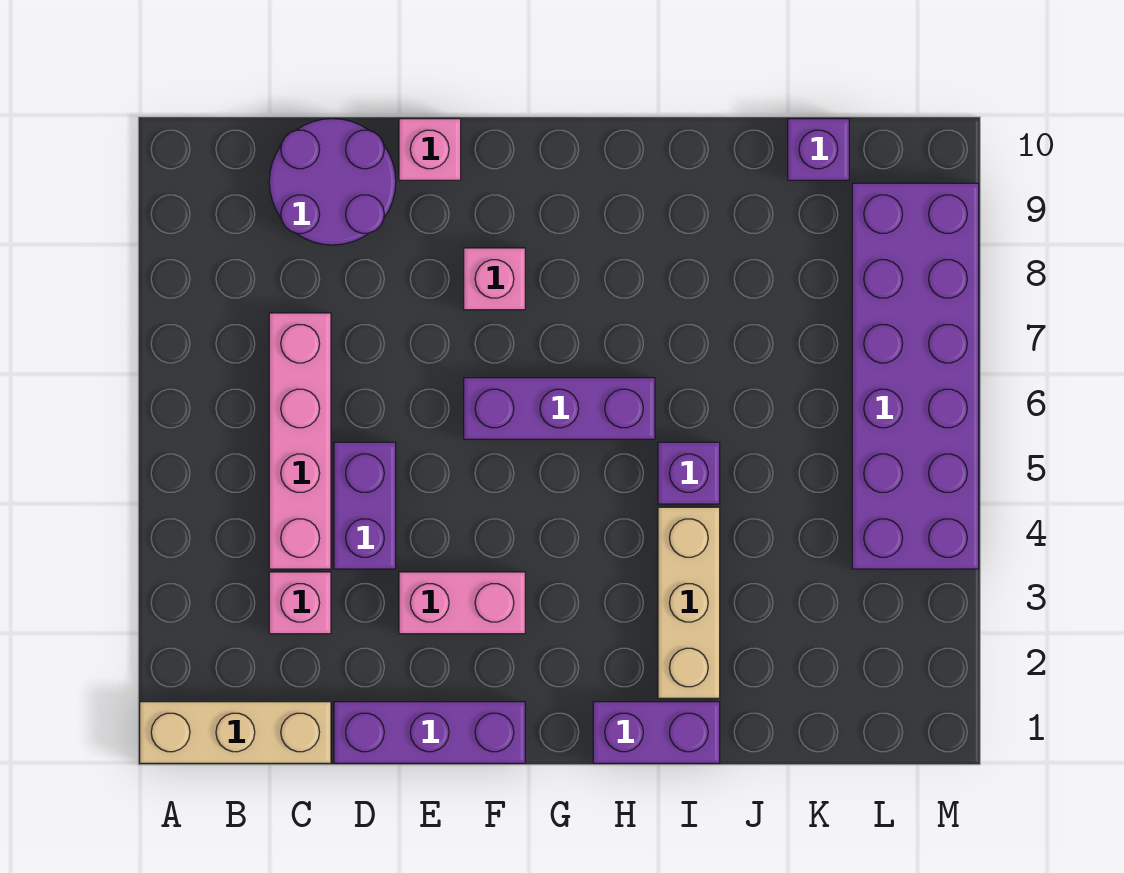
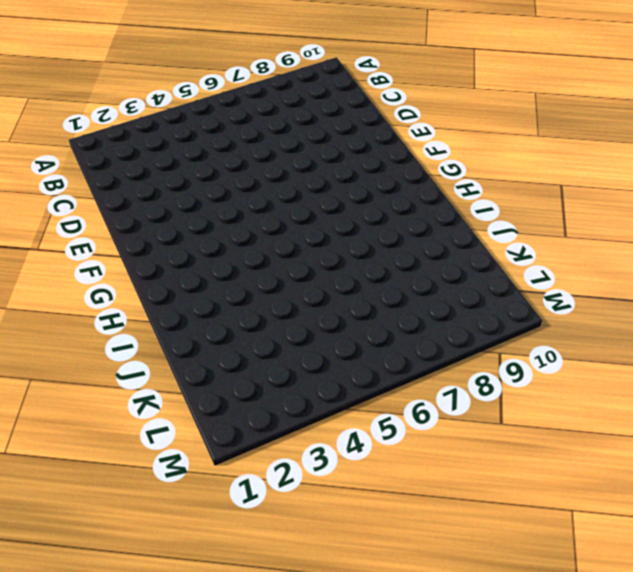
none -> tan 1x3 brick [140,702,331,763]
none -> pink 1x1 brick [269,572,331,634]
none -> pink 1x4 brick [269,313,331,569]

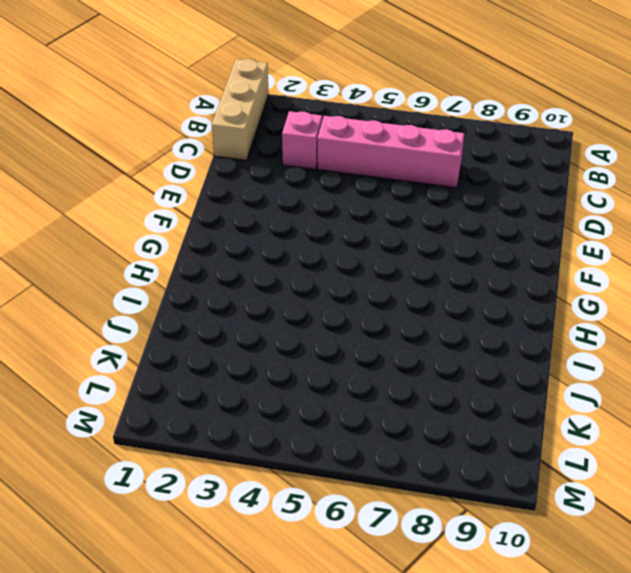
none -> purple 2x2 round brick [269,119,396,245]
none -> purple 1x3 brick [334,702,525,763]
none -> purple 1x2 brick [334,442,396,569]

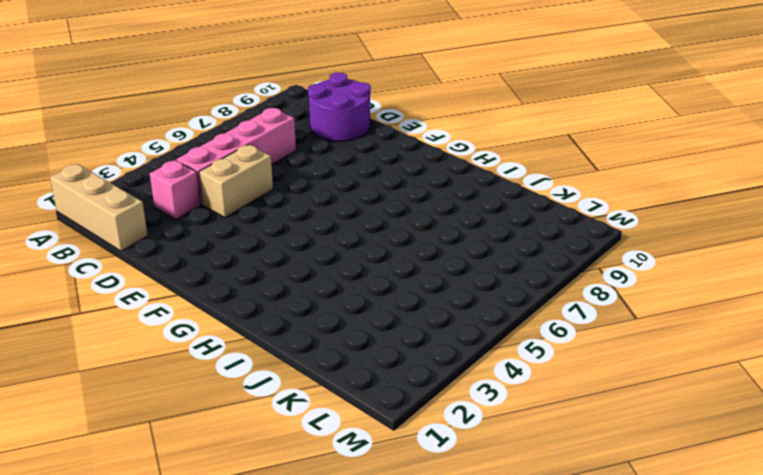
tan 1x2 brick [199,145,273,218] -> purple 1x2 brick [334,442,396,569]
none -> purple 1x3 brick [334,702,525,763]
none -> pink 1x2 brick [399,572,525,634]
none -> pink 1x1 brick [399,119,461,180]

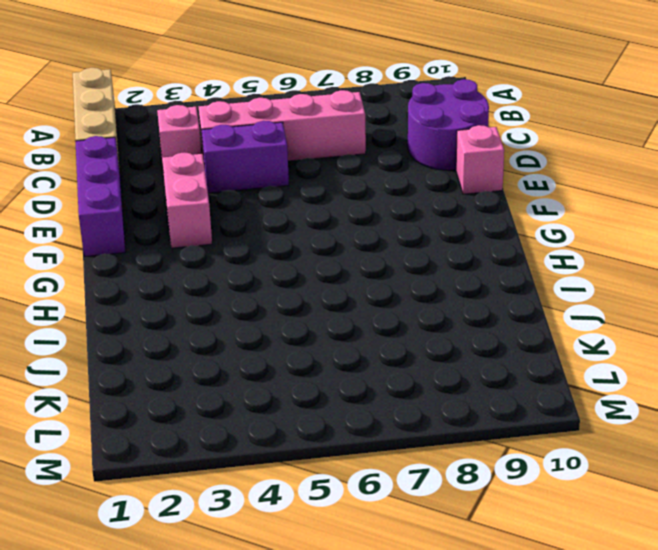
none -> purple 1x3 brick [464,378,655,439]
none -> pink 1x1 brick [464,248,525,310]
none -> purple 1x2 brick [593,702,720,763]

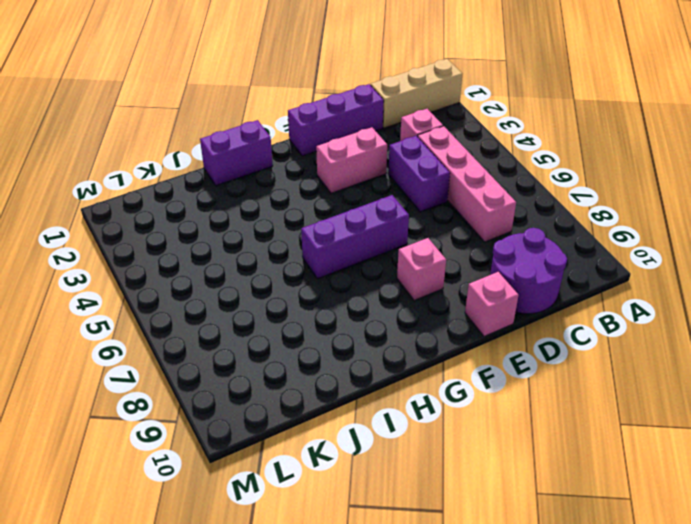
none -> tan 1x3 brick [658,507,720,698]
none -> purple 1x1 brick [658,442,720,504]
none -> purple 1x1 brick [788,119,849,180]

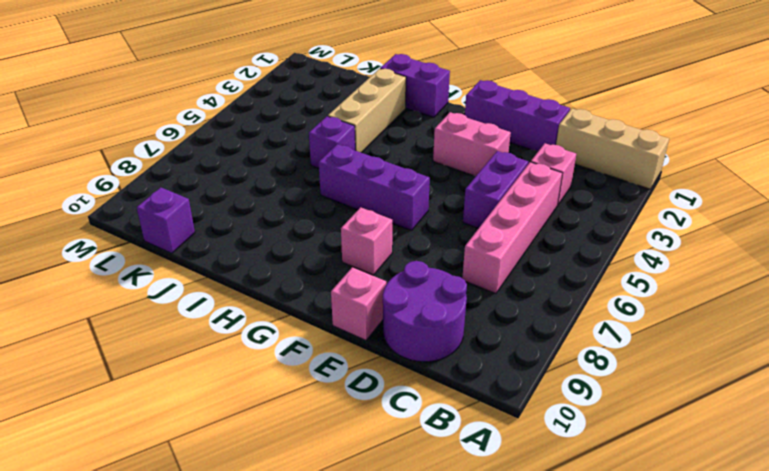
none -> purple 2x6 brick [852,183,979,569]

